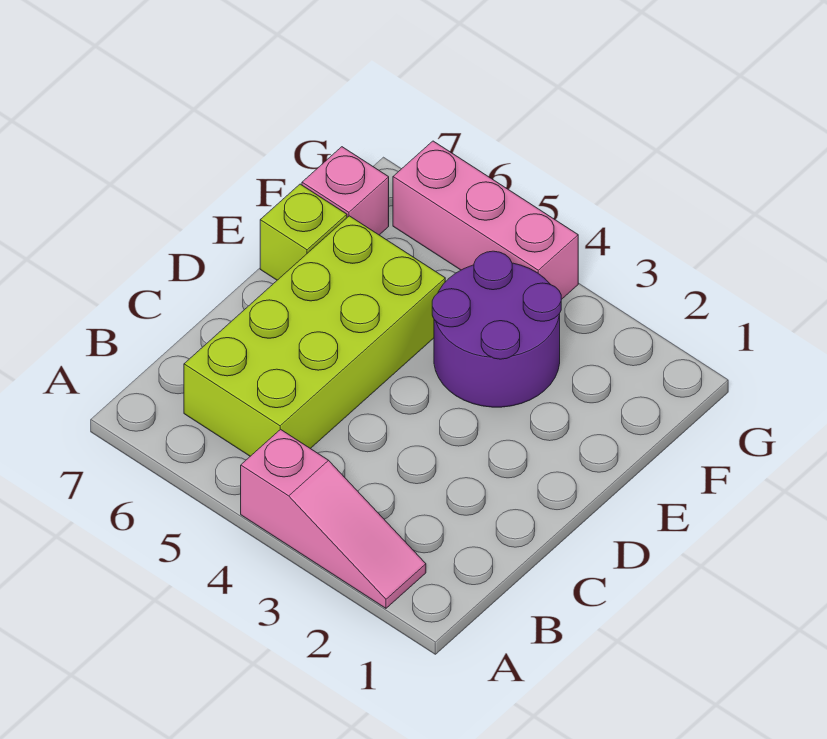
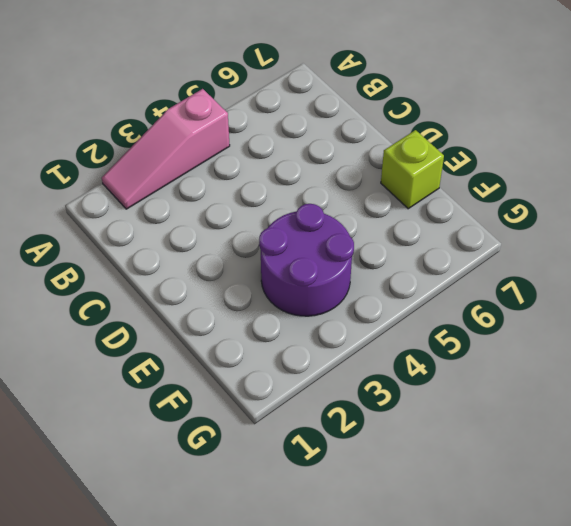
none -> lime 2x4 brick [184,216,445,456]
none -> pink 1x1 brick [302,147,389,235]

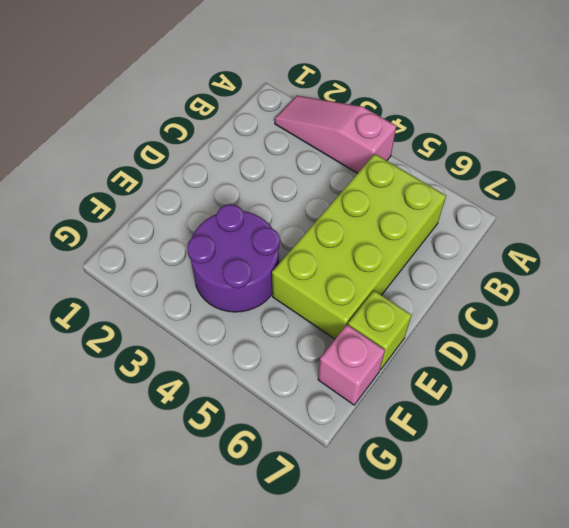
none -> pink 1x3 brick [393,141,578,300]

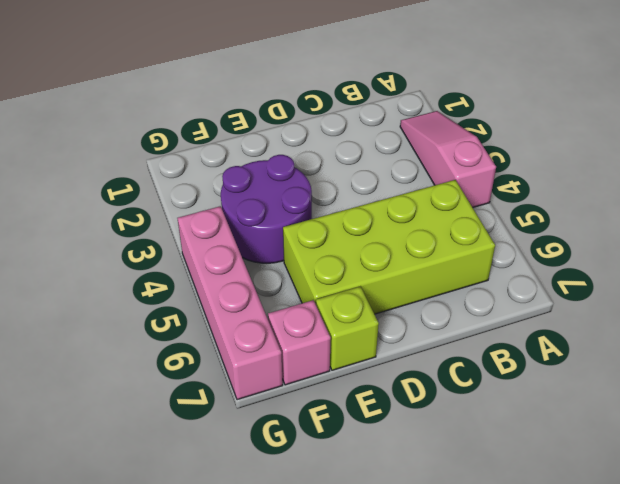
pink 1x4 brick [178,206,283,400] -> pink 1x3 brick [393,141,578,300]

